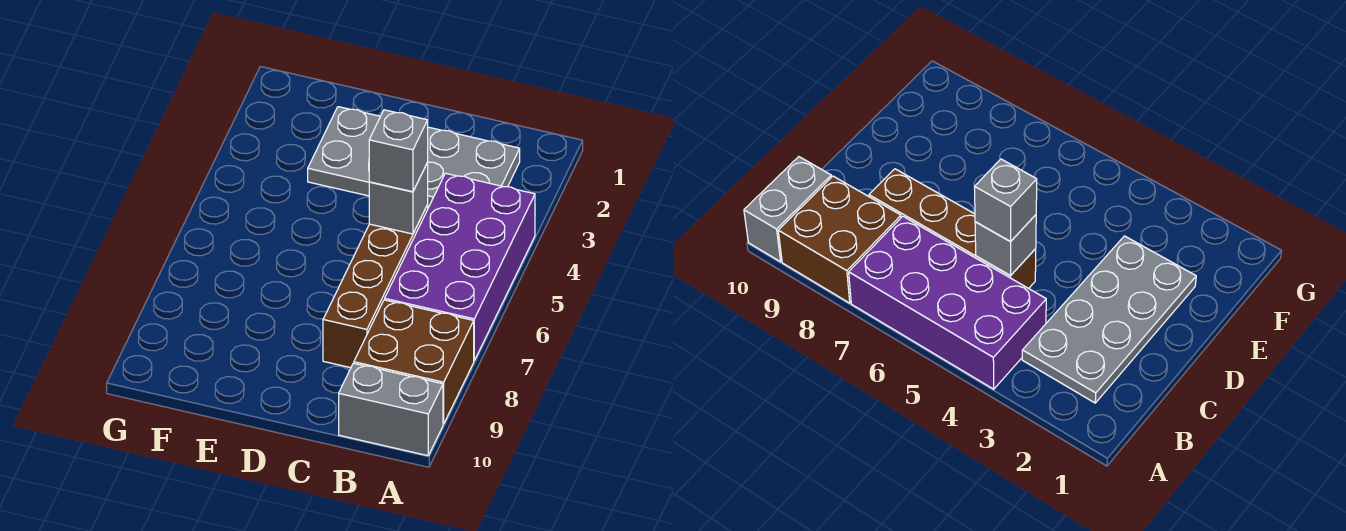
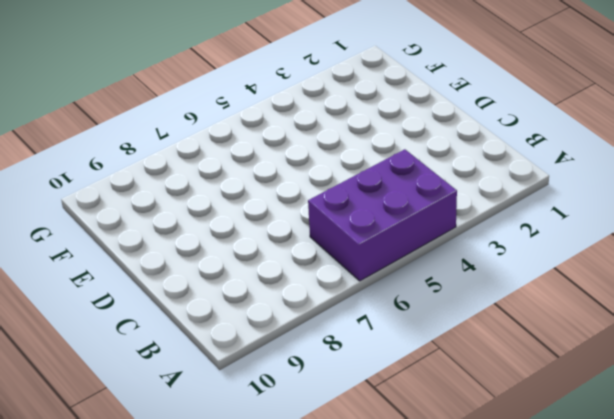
purple 2x3 brick [308,149,457,281] -> purple 2x4 brick [385,173,535,360]
none -> brown 2x2 brick [354,300,474,424]
none -> grey 1x2 brick [339,363,443,456]

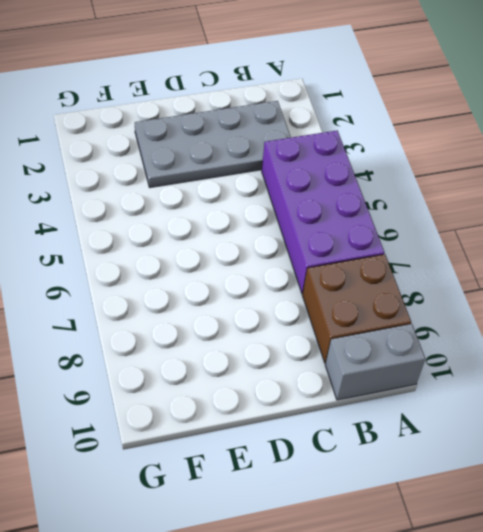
none -> brown 1x4 brick [323,205,428,368]
none -> grey 1x1 brick [369,163,428,234]

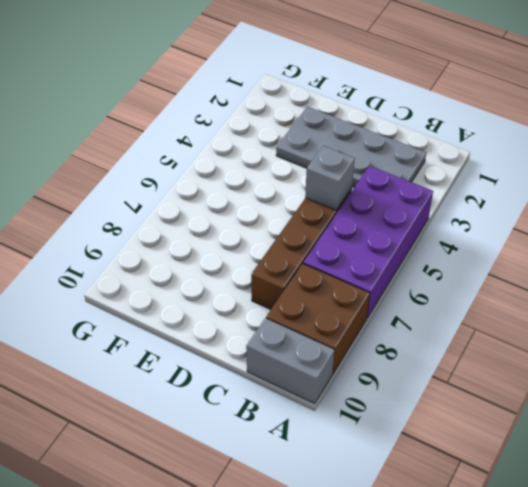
none -> grey 1x1 brick [369,110,428,192]

